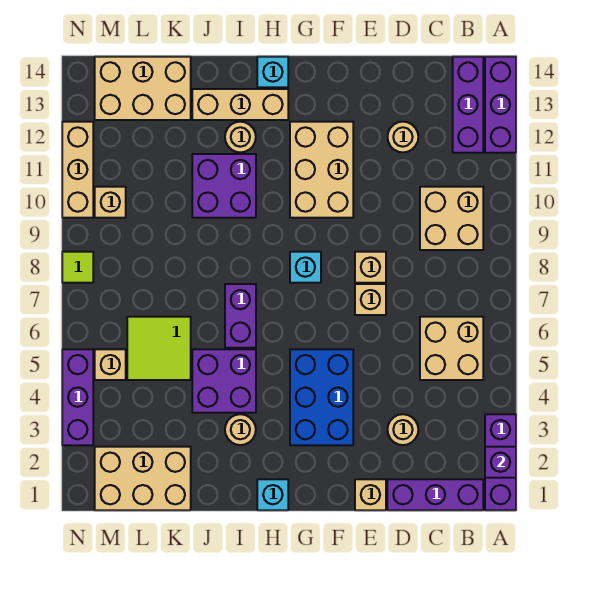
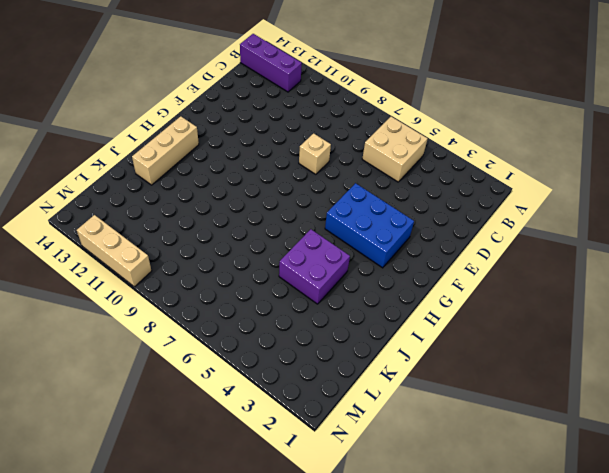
none -> purple 1x3 brick [485,414,516,510]
none -> purple 1x3 brick [485,57,516,153]
none -> purple 1x3 brick [387,479,483,510]
none -> tan 2x2 brick [420,187,483,250]

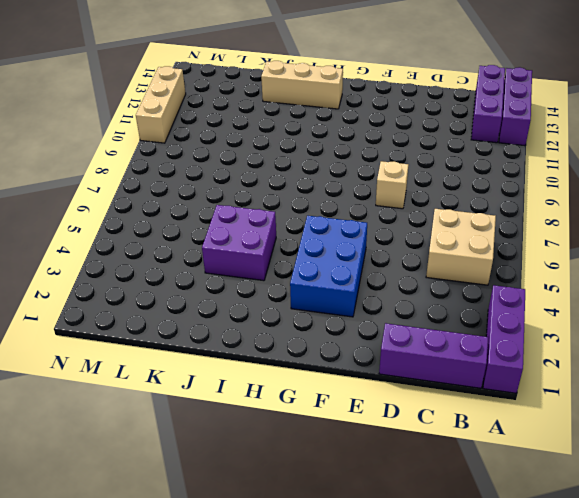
none -> tan 2x2 brick [420,187,483,250]
none -> tan 1x1 round brick [388,414,418,445]
none -> tan 1x1 round brick [388,122,418,152]
none -> tan 1x1 brick [355,479,386,510]

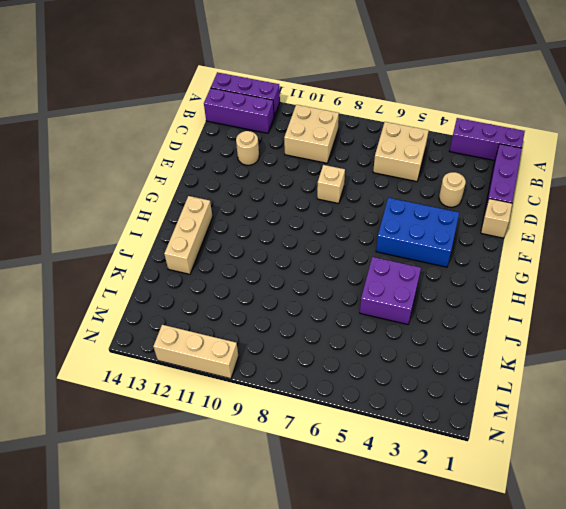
none -> tan 1x1 brick [355,284,386,315]
none -> tan 2x3 brick [290,122,353,218]
none -> cyan 1x1 brick [290,252,321,283]
none -> cyan 1x1 brick [257,479,288,510]

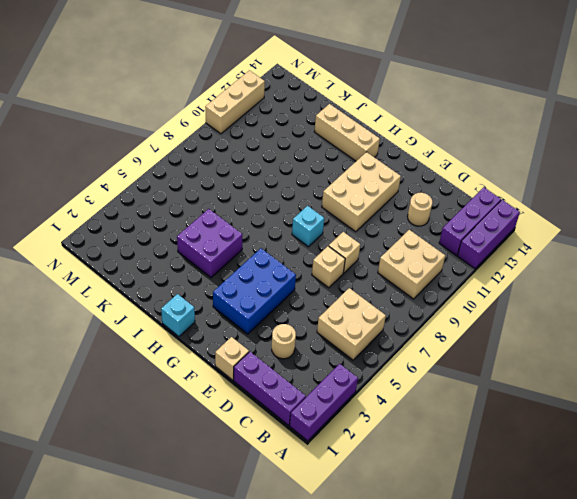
none -> cyan 1x1 brick [257,57,288,87]
none -> tan 1x1 round brick [225,414,256,445]
none -> purple 1x2 brick [225,284,256,348]
none -> purple 2x2 brick [192,154,256,218]

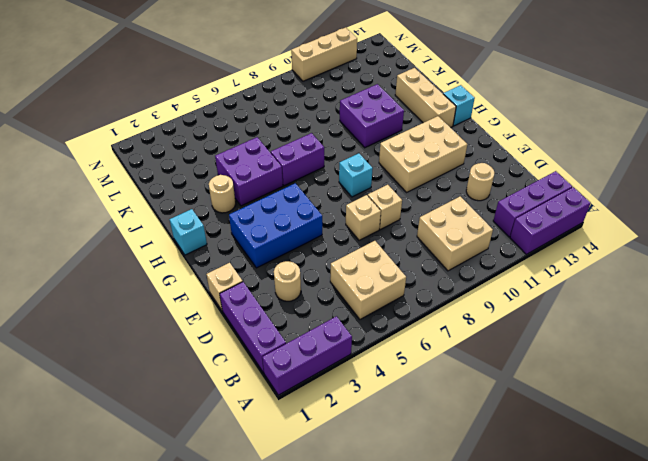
none -> tan 1x1 round brick [225,122,256,152]
none -> tan 2x3 brick [95,447,191,510]
none -> lime 2x2 tile [127,317,191,380]
none -> tan 2x3 brick [95,57,191,120]

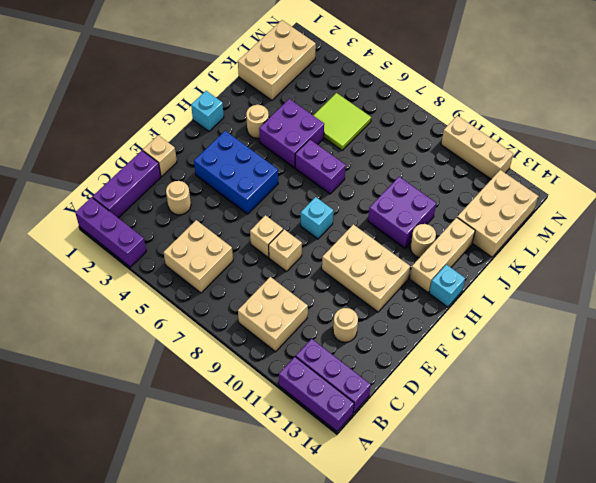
none -> tan 1x1 brick [95,349,126,380]
none -> tan 1x1 brick [95,187,126,218]
none -> purple 1x3 brick [62,349,93,445]
none -> lime 1x1 tile [62,252,93,283]

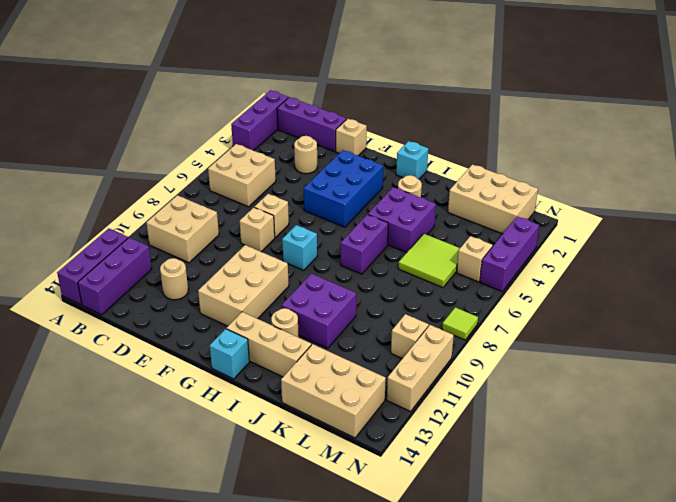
none -> purple 1x1 brick [485,447,516,478]

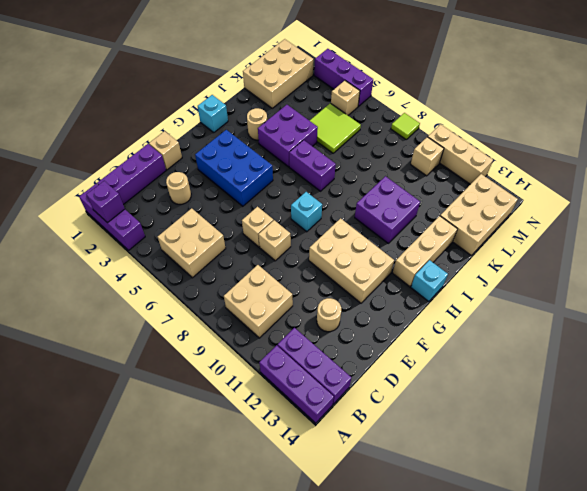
none -> tan 1x1 round brick [225,122,256,152]

